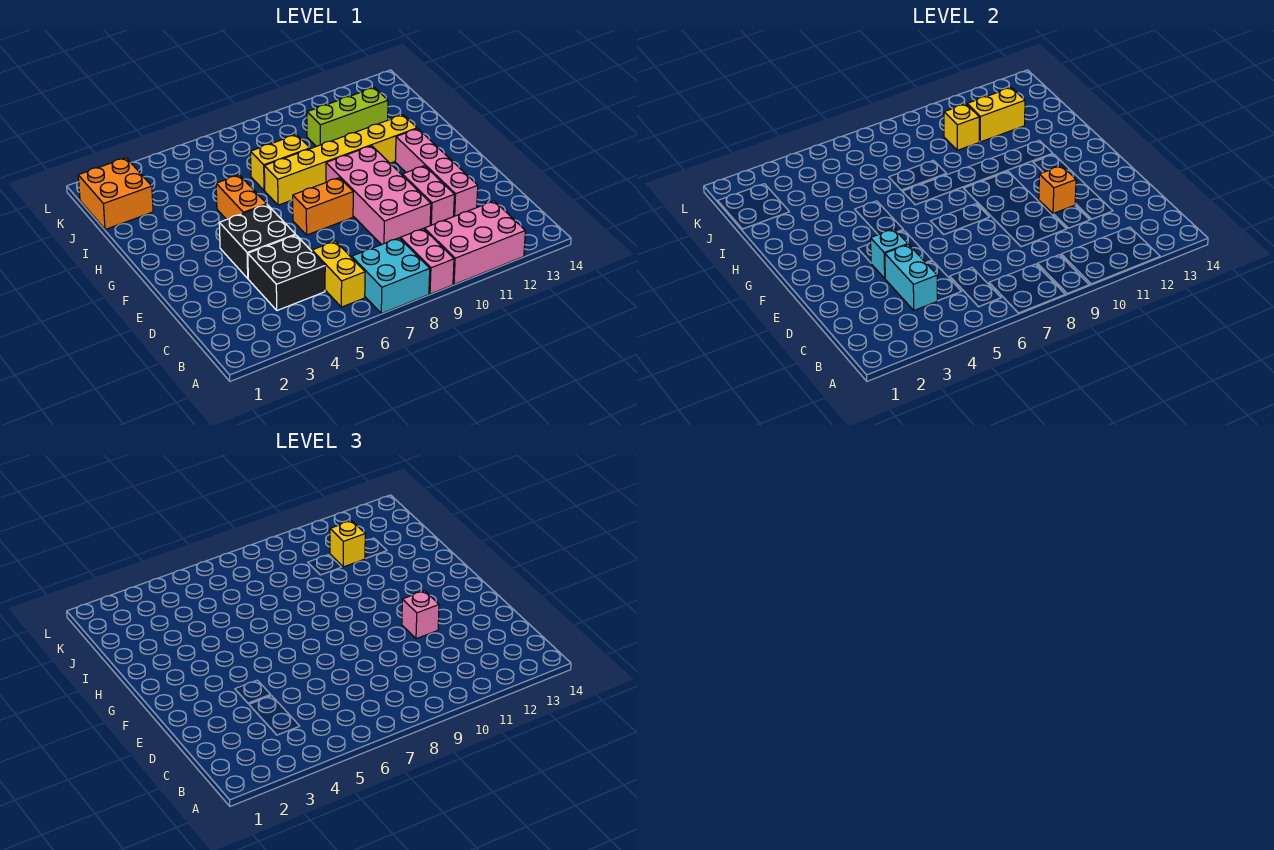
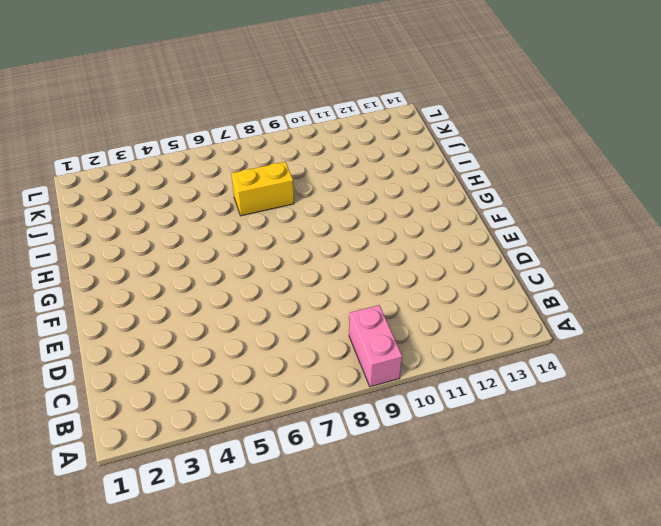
none -> cyan 2x2 brick [352,238,430,314]
none -> pink 2x3 brick [424,201,525,284]
none -> yellow 1x2 brick [312,241,365,307]

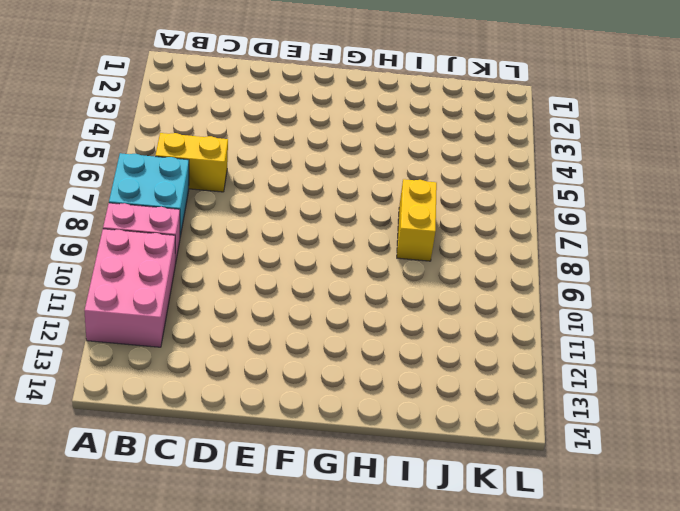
none -> black 2x2 brick [248,235,325,310]
none -> pink 2x4 brick [326,146,431,245]
none -> pink 1x2 brick [402,166,454,225]

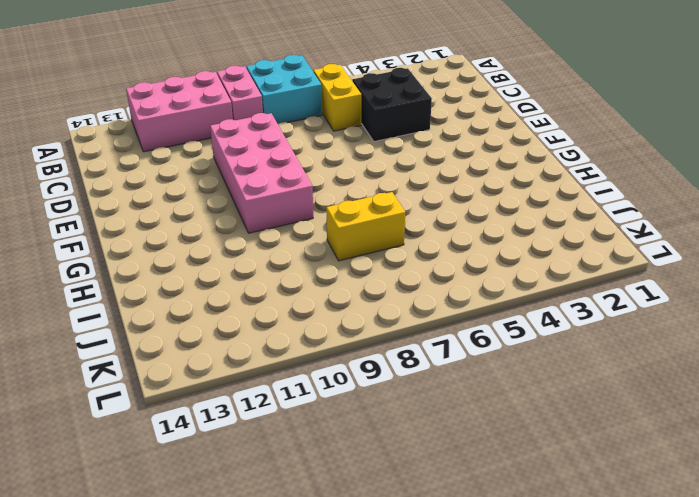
none -> pink 1x2 brick [402,166,454,225]
none -> pink 1x4 brick [395,129,478,216]
none -> black 2x2 brick [219,205,295,278]

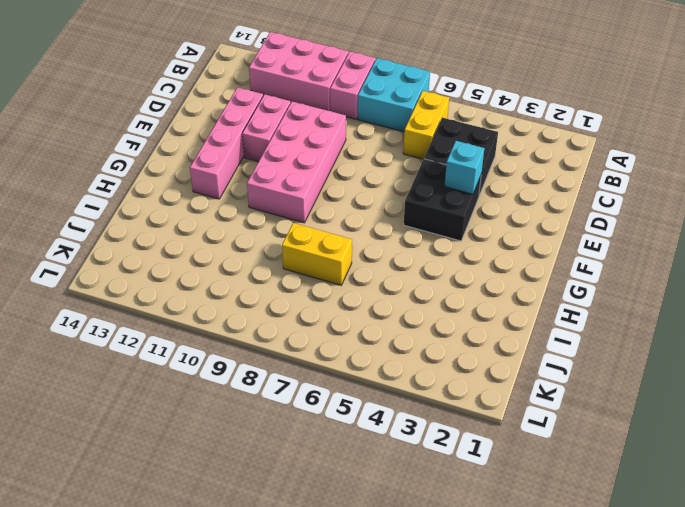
none -> orange 1x2 brick [293,178,353,235]
none -> orange 1x2 brick [216,175,267,220]
none -> yellow 1x6 brick [264,115,417,205]

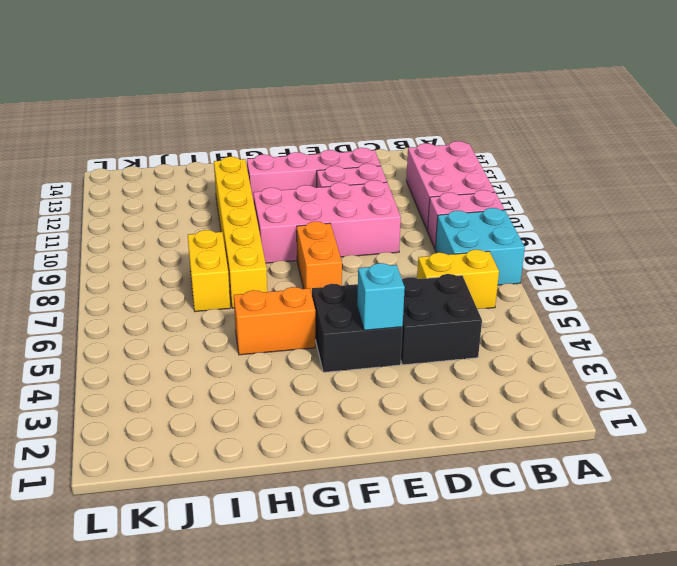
none -> orange 2x2 brick [78,158,153,230]
none -> lime 1x3 brick [307,88,388,146]
none -> cyan 1x2 brick [885,244,937,310]

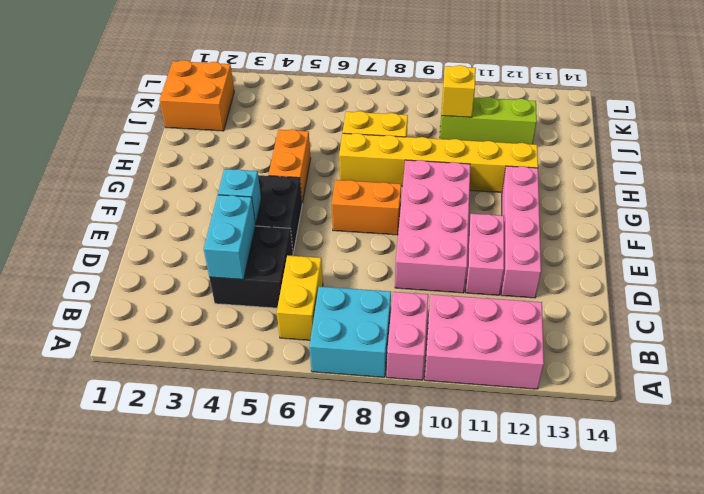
none -> orange 1x1 brick [1039,166,1076,214]
none -> yellow 1x2 brick [967,88,1025,142]
none -> pink 1x1 brick [402,591,439,639]

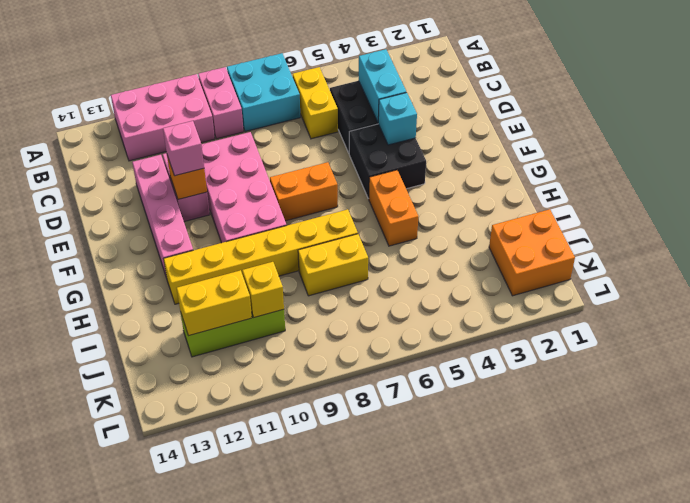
none -> yellow 1x1 brick [330,521,365,567]

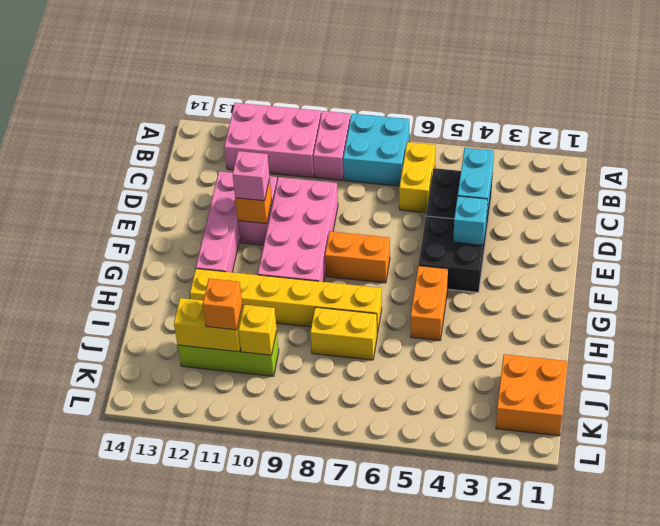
orange 1x1 brick [203,278,242,330] -> yellow 1x1 brick [330,521,365,567]

